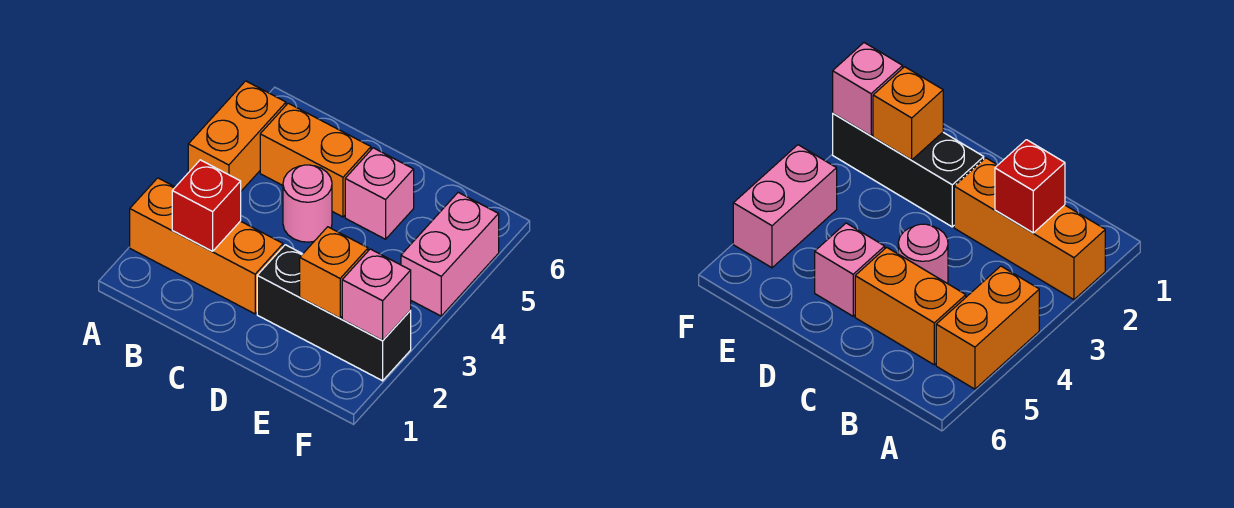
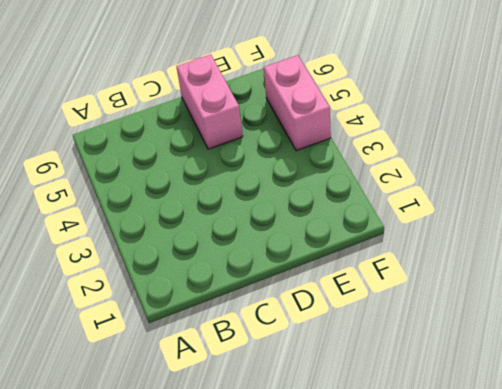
pink 1x2 brick [176,55,243,149] -> pink 1x1 brick [345,148,414,239]
none -> orange 1x3 brick [130,178,283,314]
none -> orange 1x2 brick [188,81,286,191]

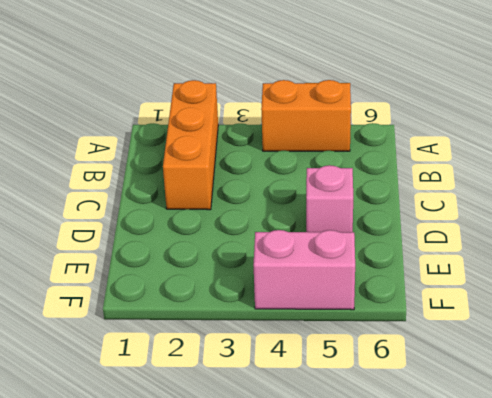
none -> orange 1x2 brick [260,103,371,217]
none -> pink 1x1 round brick [283,165,332,242]

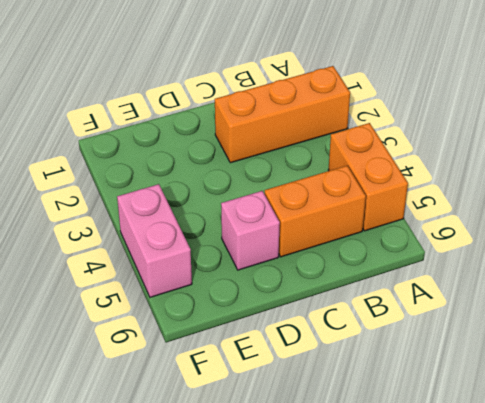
none -> pink 1x1 round brick [283,165,332,242]
none -> black 1x3 brick [257,245,411,381]

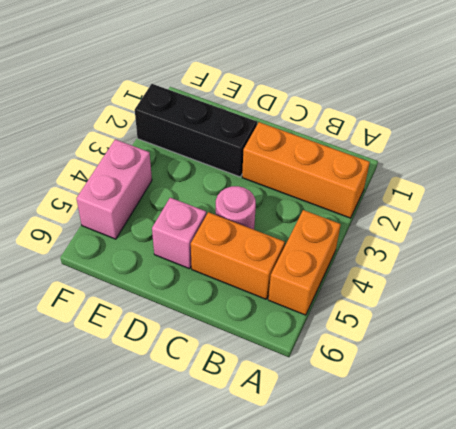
none -> red 1x1 brick [172,160,241,251]
none -> orange 1x1 brick [300,227,368,318]

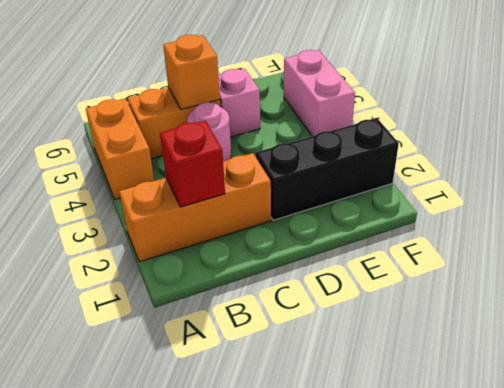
orange 1x1 brick [163,35,220,109] -> orange 1x1 brick moved to [300,227,368,318]
none -> pink 1x1 brick [342,249,411,340]

